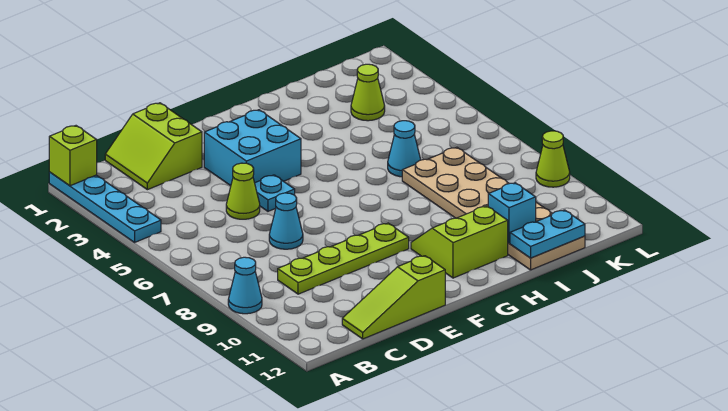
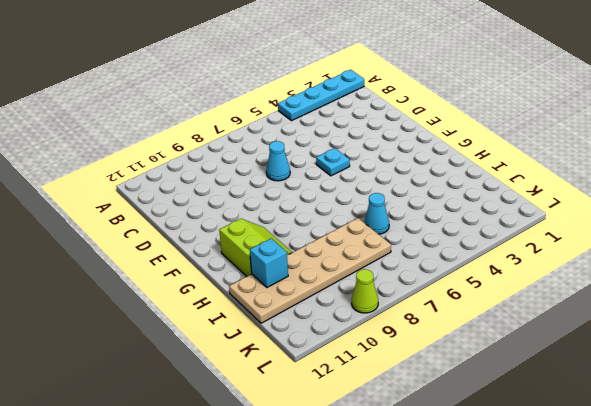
none -> cyan 1x1 cone [228,257,262,314]
none -> lime 2x2 slope [105,103,202,190]
none -> lime 1x4 plate [278,223,409,294]

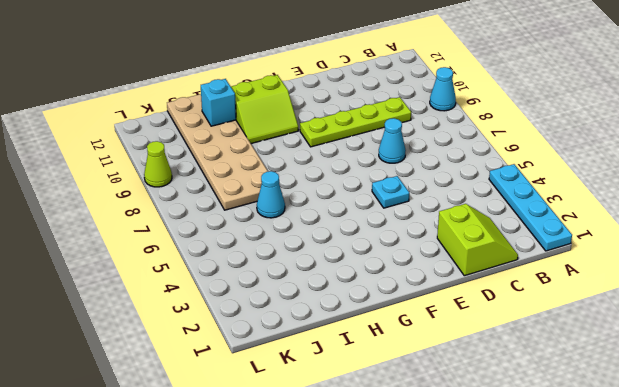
none -> lime 1x3 slope [342,256,445,339]
none -> lime 1x1 cone [226,163,260,219]
none -> cyan 2x2 brick [204,110,301,186]

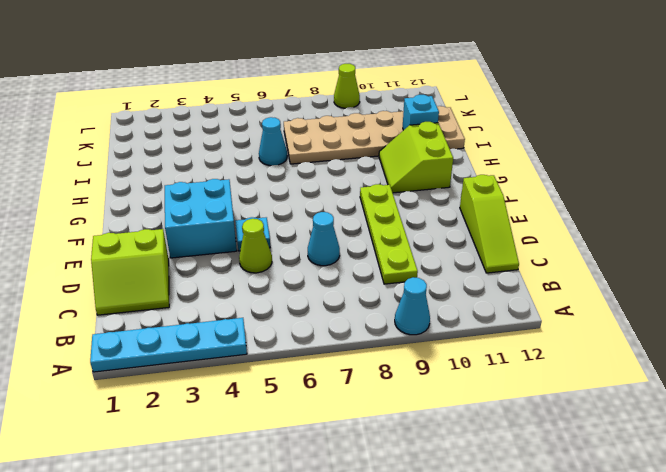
none -> lime 1x1 cone [351,64,385,121]
none -> lime 1x1 brick [49,126,97,186]
none -> cyan 1x2 plate [510,210,585,258]

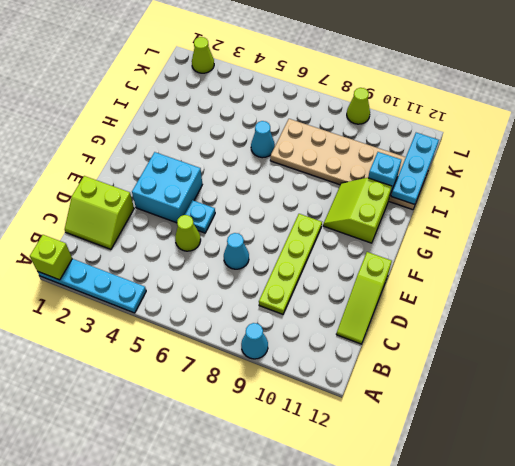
cyan 1x3 plate [391,133,439,204] -> cyan 1x2 plate [510,210,585,258]
lime 1x1 cone [192,37,214,73] -> lime 1x1 cone moved to [351,64,385,121]

